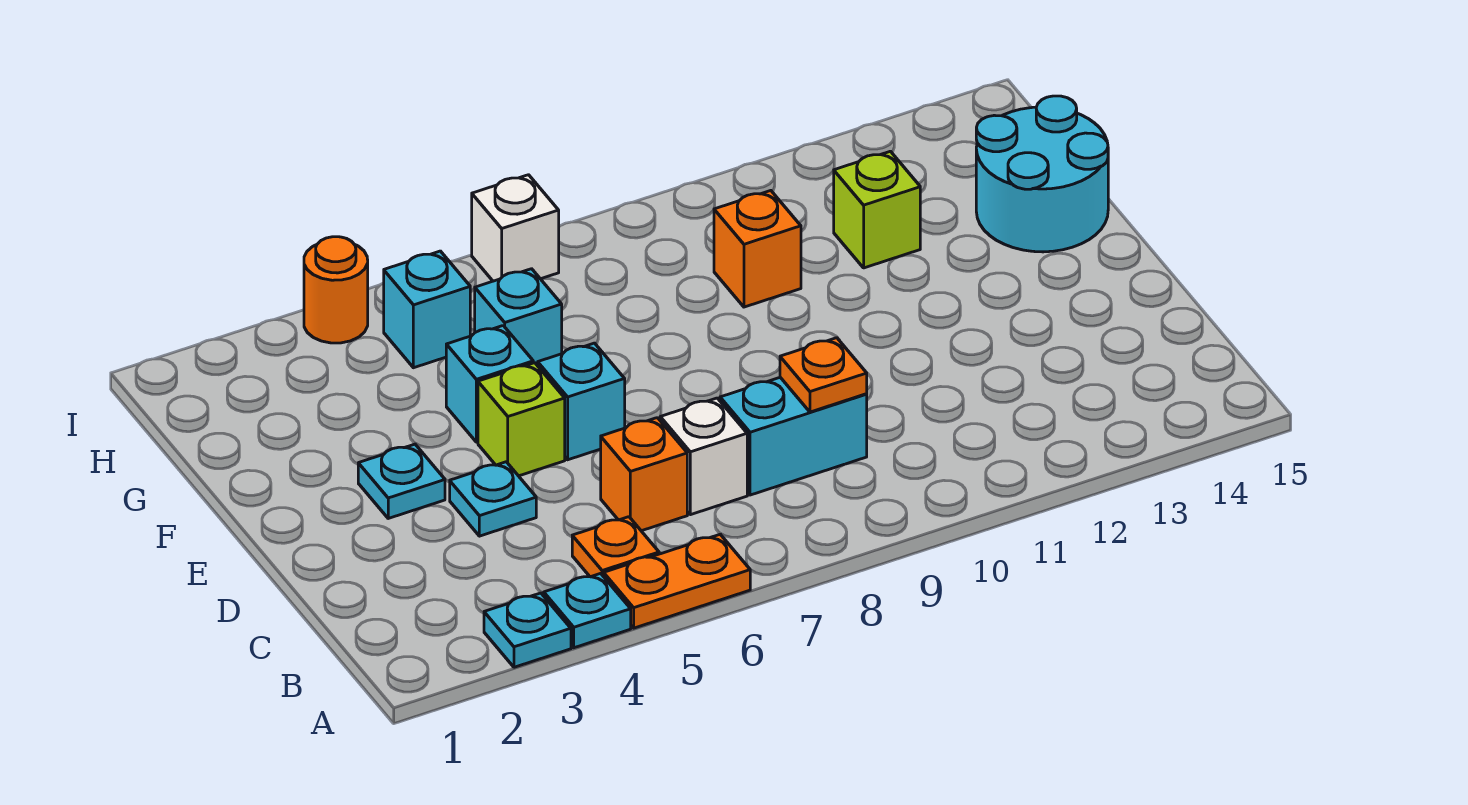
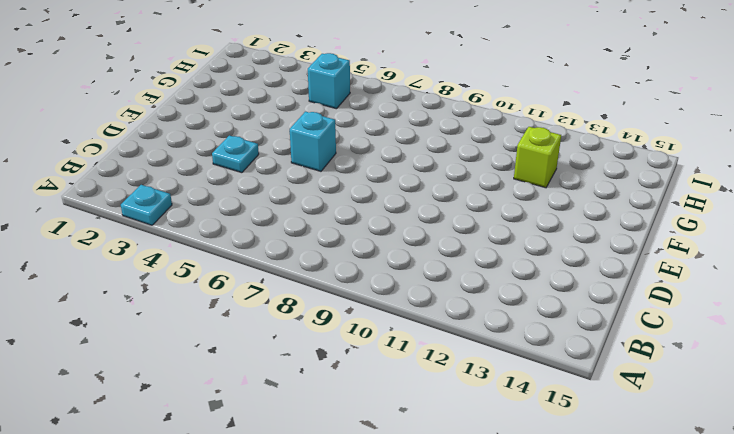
none -> cyan 1x1 plate [544,573,631,648]
none -> orange 1x2 plate [604,534,750,628]
none -> orange 1x1 plate [572,517,659,577]

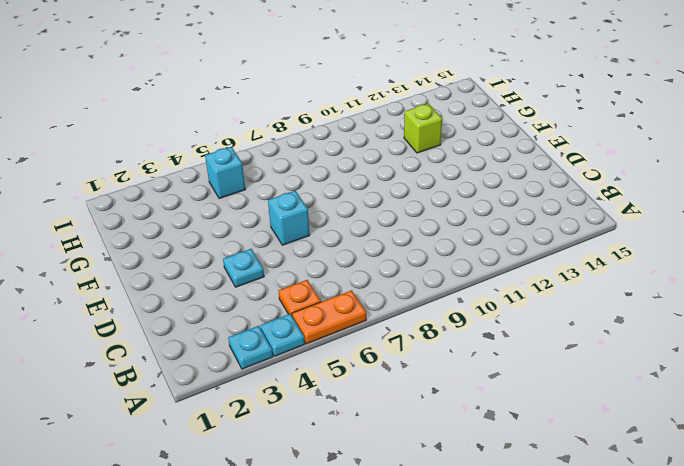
none -> orange 1x1 brick [601,418,687,531]
none -> white 1x1 brick [660,398,747,515]
none -> cyan 1x2 brick [720,377,867,495]

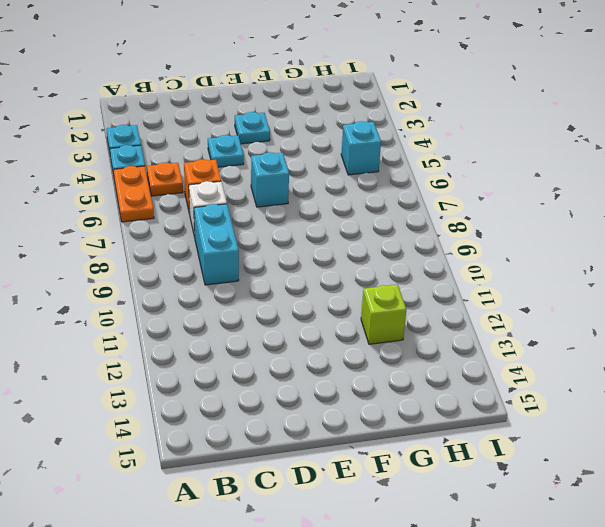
none -> lime 1x1 brick [478,363,565,476]
none -> cyan 1x1 brick [446,326,533,442]
none -> cyan 2x2 round brick [976,96,1108,252]

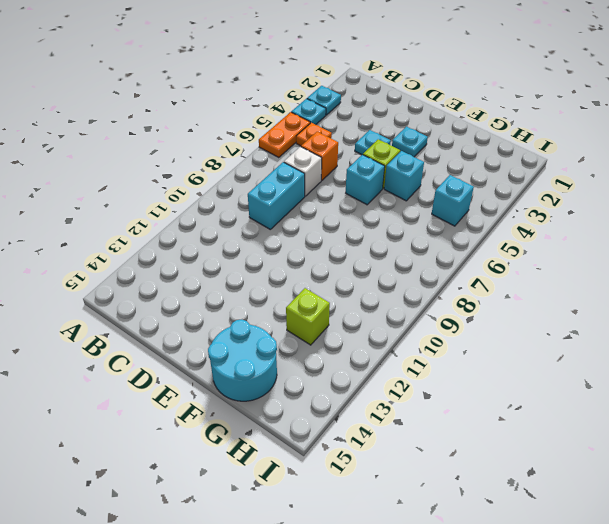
none -> cyan 1x1 brick [475,269,562,366]
none -> orange 1x1 brick [714,191,801,307]
none -> orange 1x1 round brick [304,237,368,343]

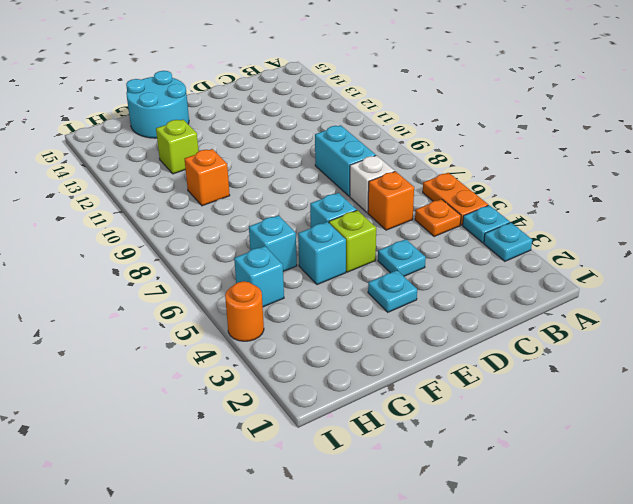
none -> white 1x1 brick [472,175,559,281]
none -> orange 1x1 plate [780,338,867,412]

